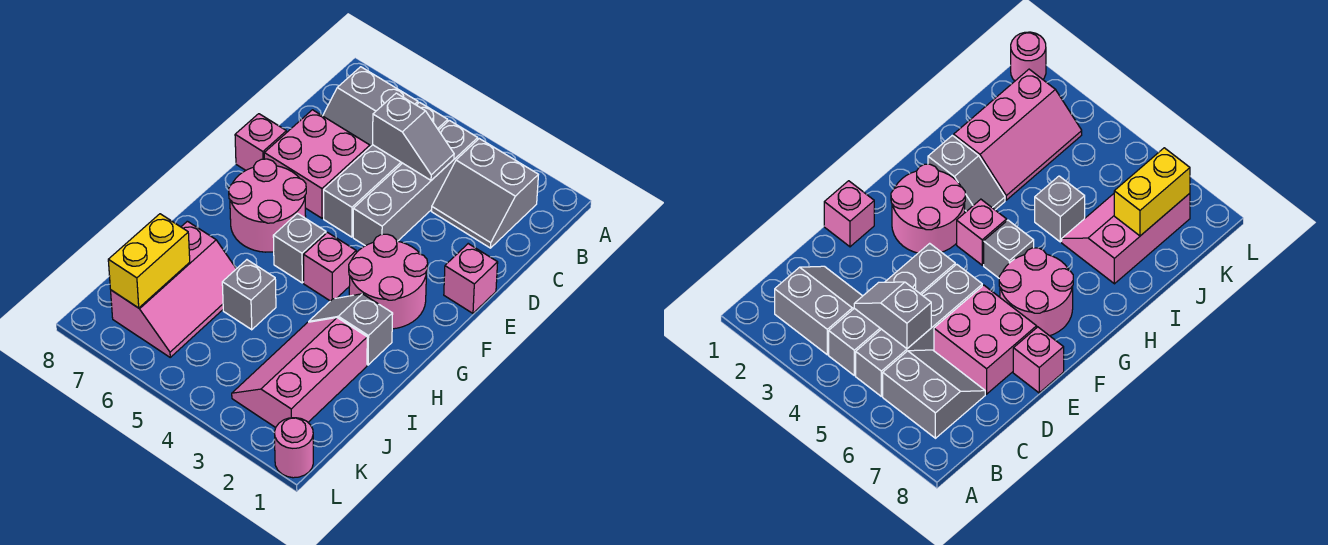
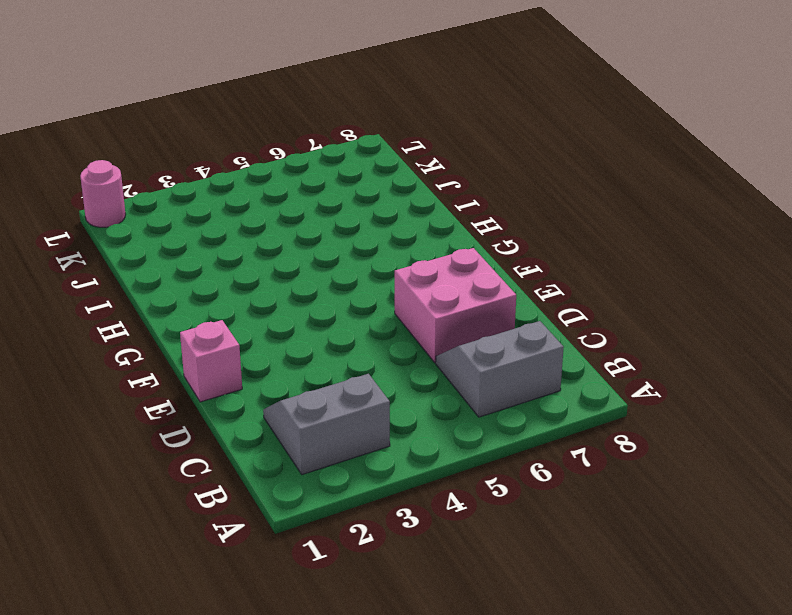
none -> grey 1x4 brick [353,120,478,246]
none -> grey 1x4 brick [324,102,448,237]
none -> pink 1x1 brick [235,114,287,170]

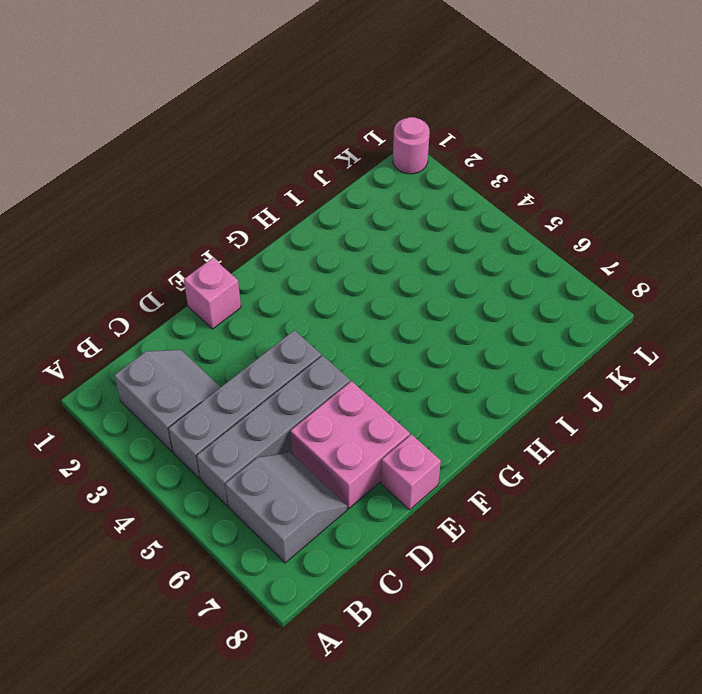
none -> pink 2x2 round brick [349,234,428,329]
none -> pink 2x2 round brick [229,159,306,252]
none -> pink 1x1 brick [304,233,356,301]

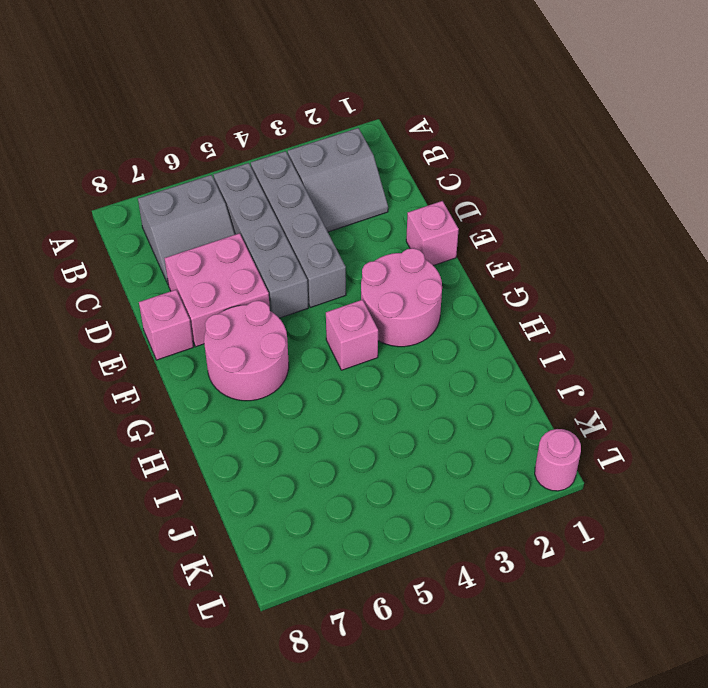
none -> grey 1x1 brick [273,214,326,283]
none -> grey 1x2 slope [309,294,393,365]
none -> pink 2x3 slope [232,318,367,428]

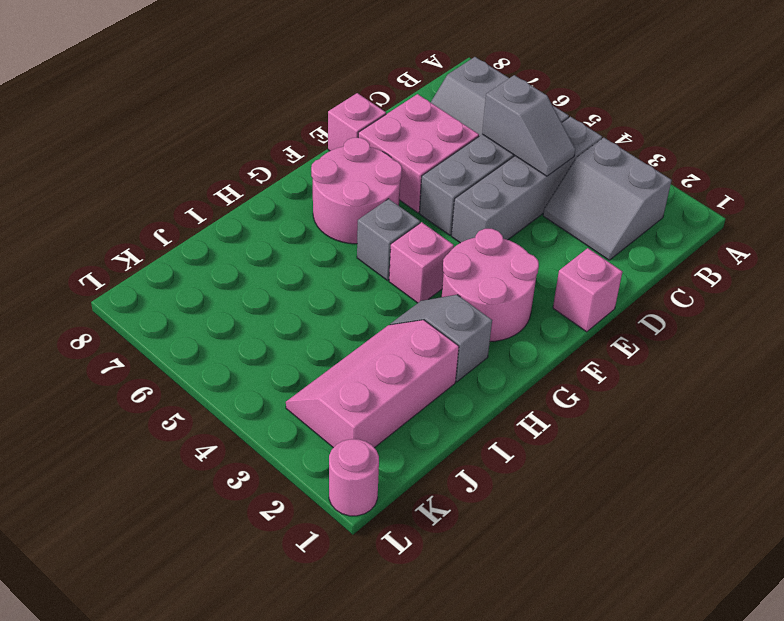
none -> grey 1x1 brick [222,260,276,330]
none -> pink 2x3 slope [111,221,236,357]
none -> yellow 1x2 brick [108,214,190,308]

